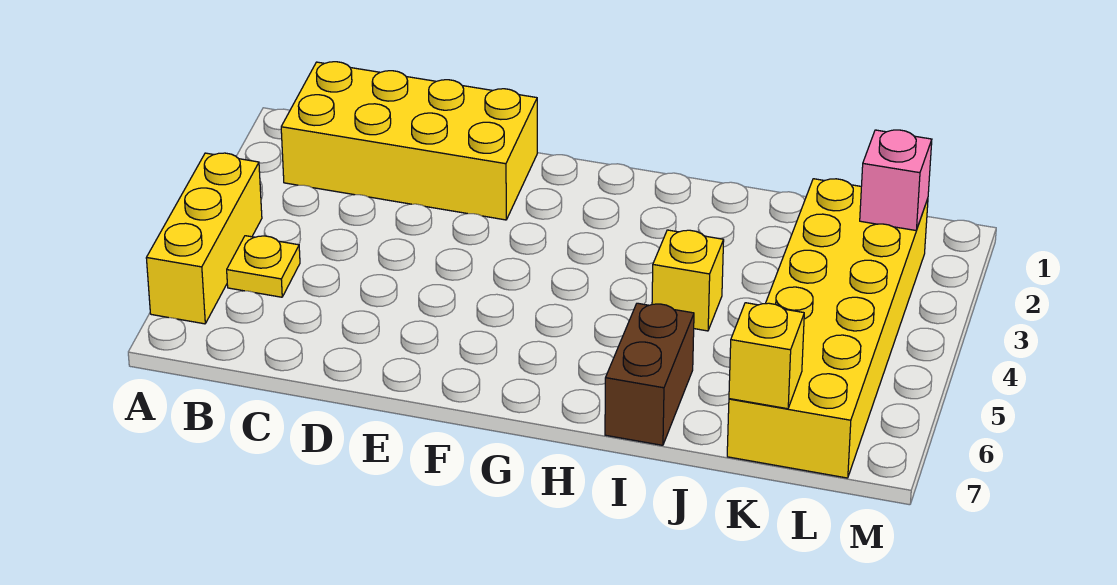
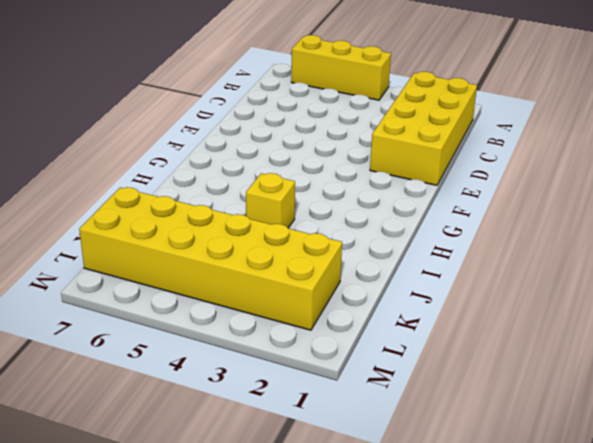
none -> yellow 1x1 plate [227,236,300,297]
none -> brown 1x2 brick [605,303,694,445]

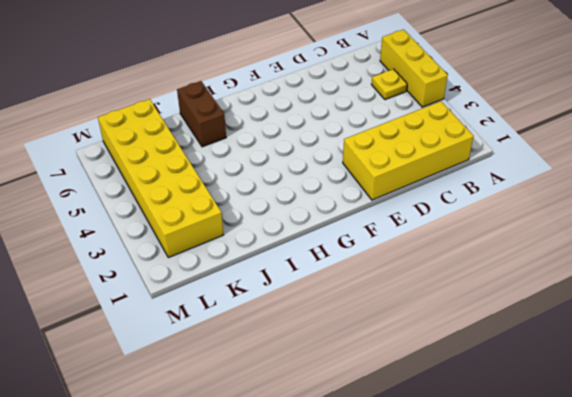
none -> yellow 1x1 brick [652,230,724,331]
none -> yellow 1x1 brick [729,303,804,409]

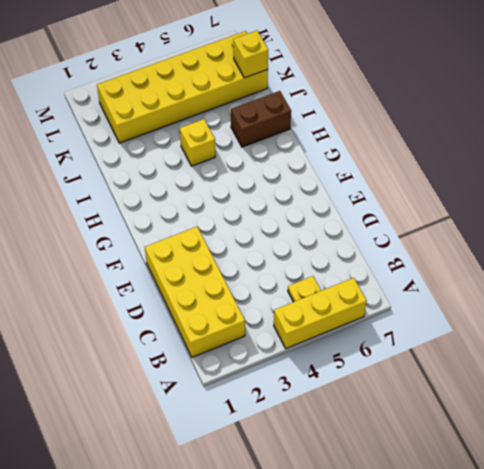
none -> pink 1x1 brick [860,130,932,230]

